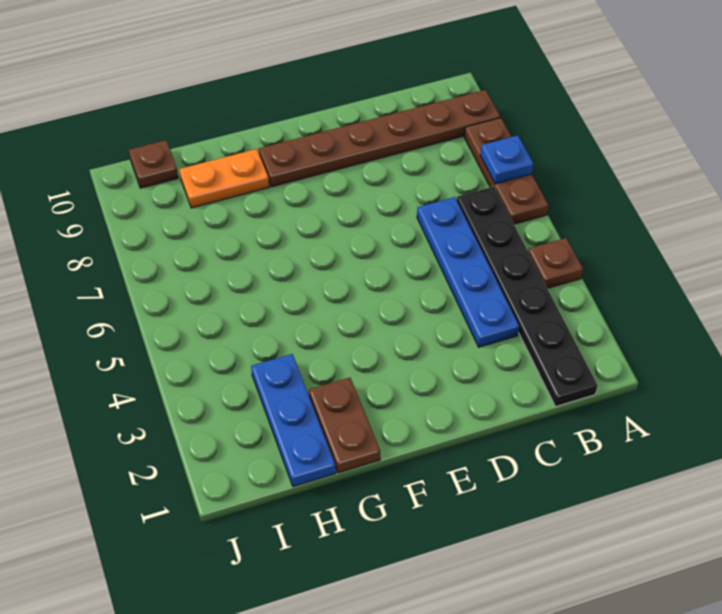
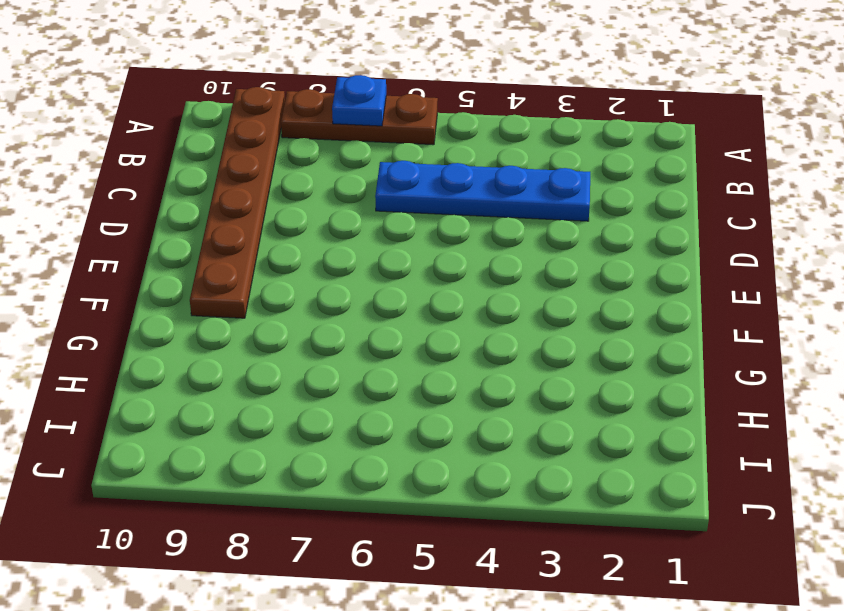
none -> brown 1x1 plate [528,238,583,288]
none -> black 1x6 plate [457,187,598,406]

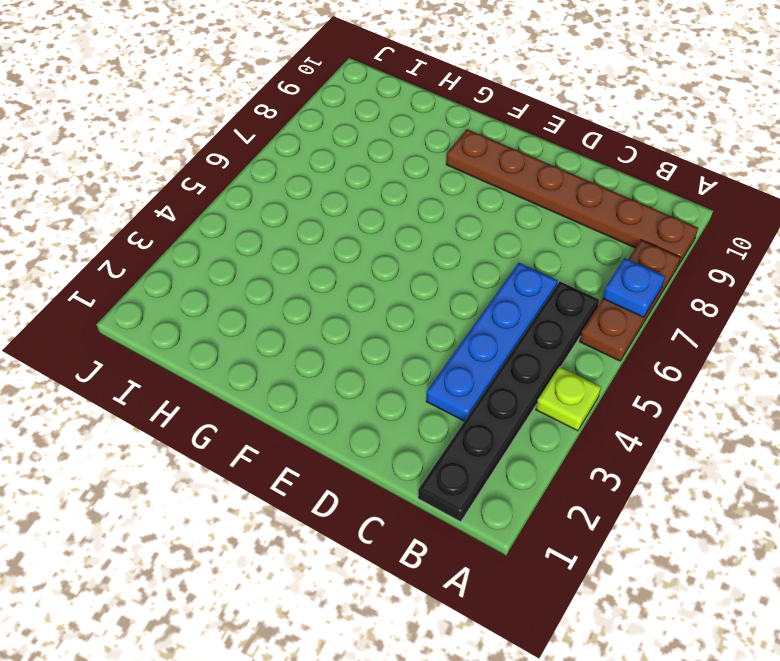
lime 1x1 plate [536,366,601,431] -> brown 1x1 plate [528,238,583,288]
none -> brown 1x2 plate [309,378,380,473]
none -> orange 1x2 plate [179,149,269,208]

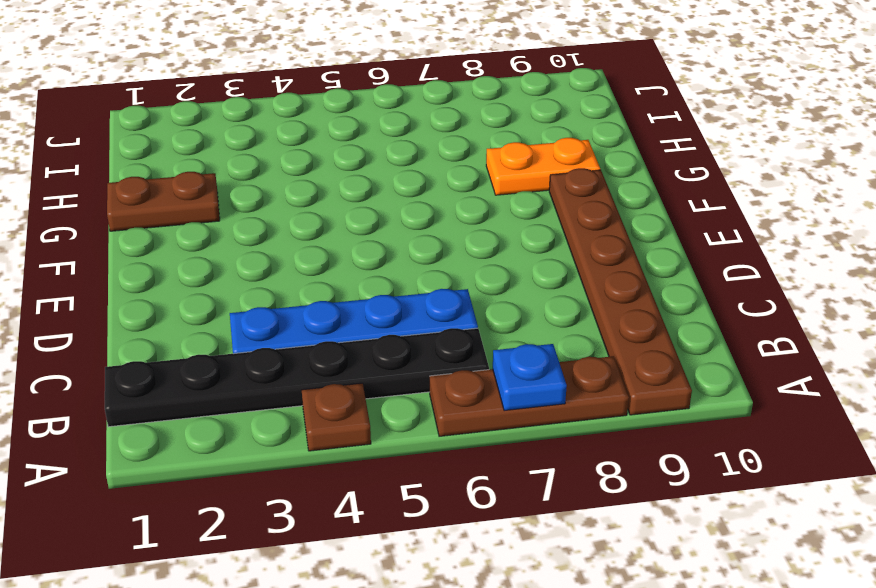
orange 1x2 plate [486,138,600,195] -> orange 1x2 plate turned to [179,149,269,208]
none -> blue 1x3 plate [251,354,336,487]
none -> brown 1x1 plate [129,140,178,188]

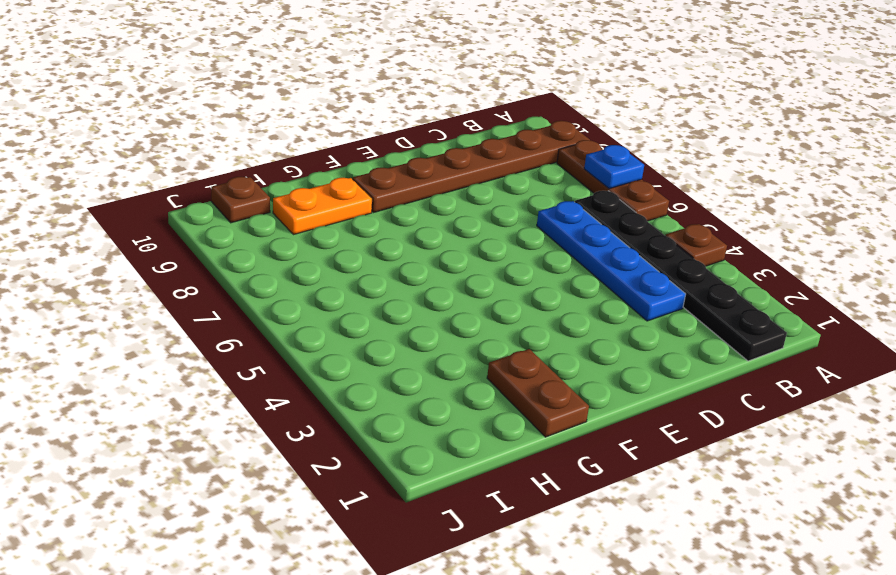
none -> blue 1x3 plate [251,354,336,487]

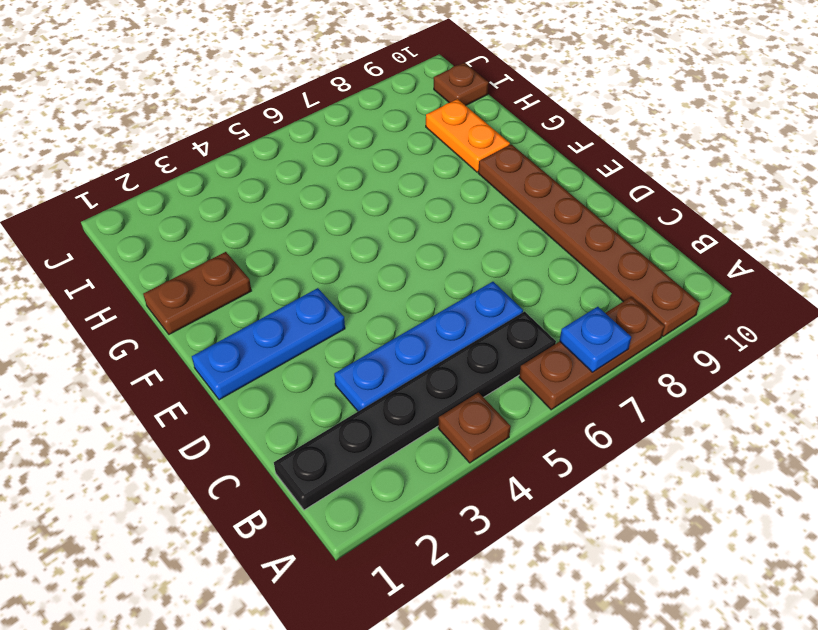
blue 1x3 plate [192,288,345,400] -> blue 1x3 plate moved to [251,354,336,487]

